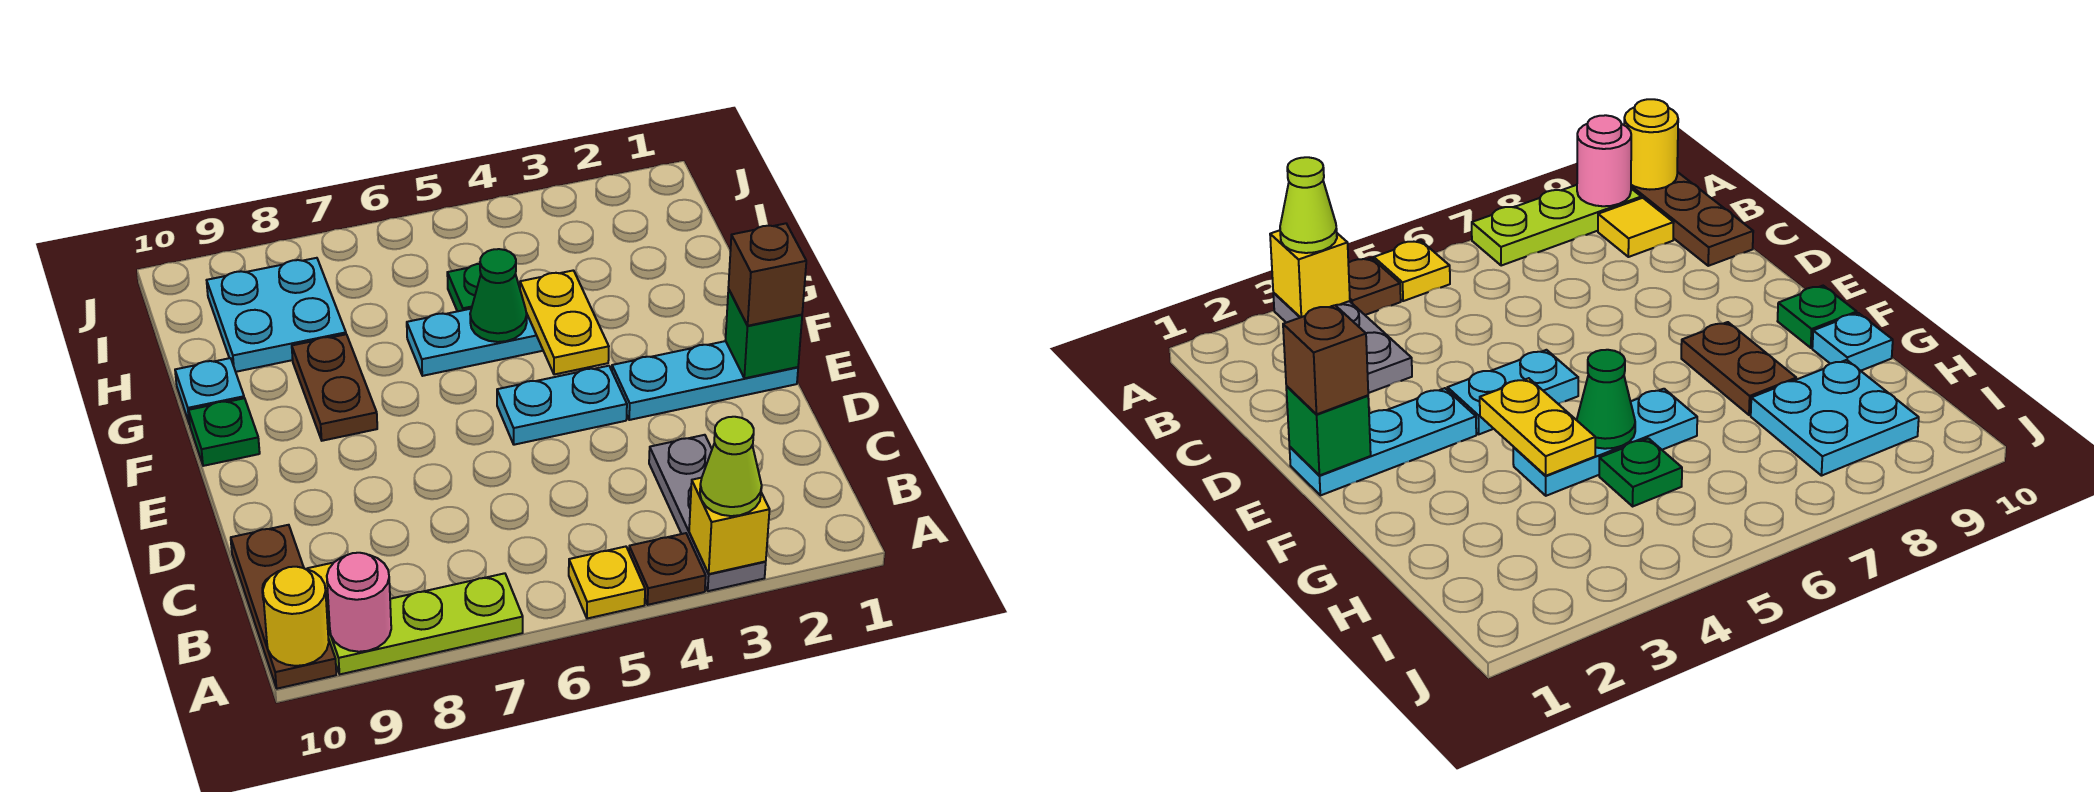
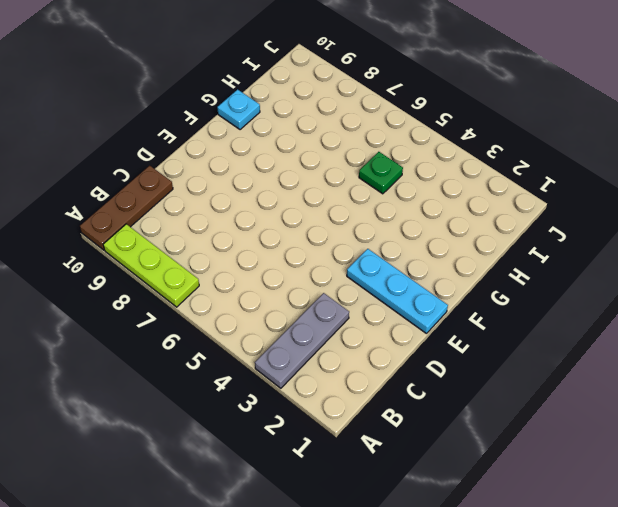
none -> brown 1x1 plate [629,533,706,605]
none -> yellow 1x1 plate [569,547,645,619]
none -> yellow 1x1 tile [1598,198,1674,257]

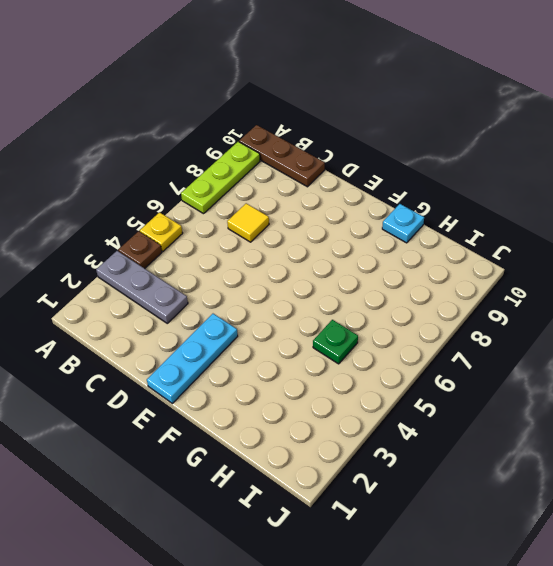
yellow 1x1 tile [227,203,269,242] -> yellow 1x1 tile moved to [1598,198,1674,257]
none -> cyan 1x2 plate [497,366,627,445]
none -> brown 1x2 plate [292,334,377,441]
none -> green 1x1 plate [189,398,260,466]

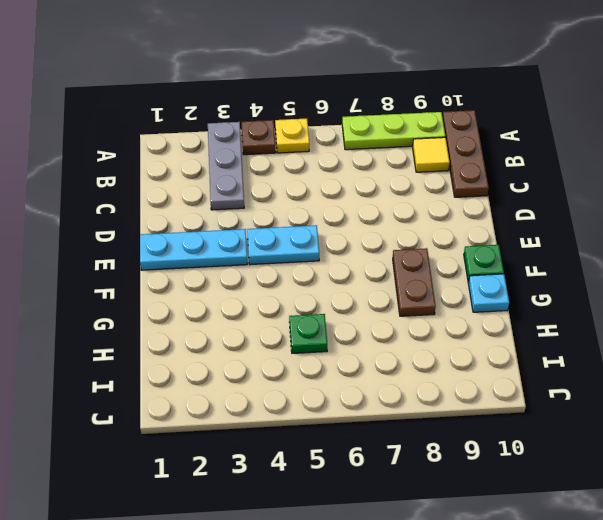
none -> cyan 1x3 plate [407,309,543,376]
none -> cyan 2x2 plate [207,258,346,372]
none -> yellow 1x1 brick [689,478,770,574]

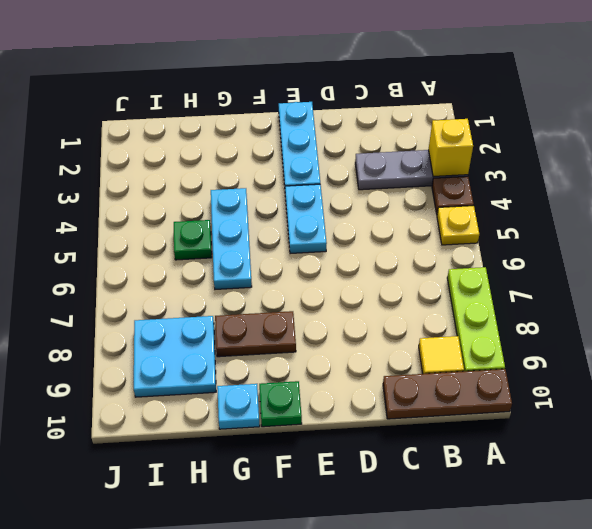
none -> pink 1x1 round brick [327,553,391,652]
none -> yellow 1x1 round brick [263,567,329,666]
none -> green 1x1 brick [725,289,802,378]

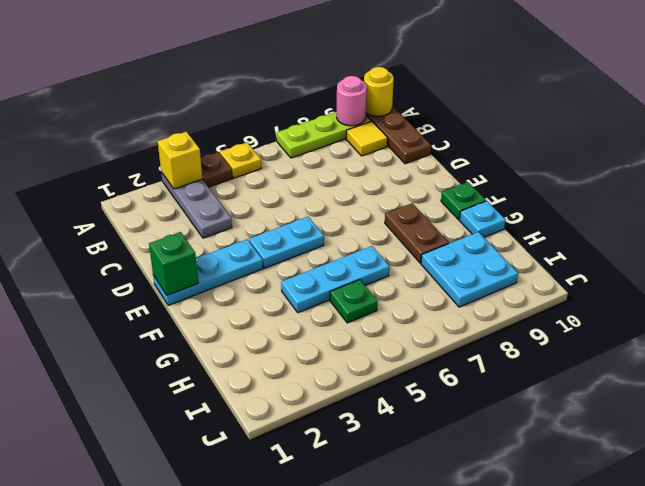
none -> yellow 1x2 plate [520,270,609,375]
none -> green 1x1 cone [470,249,527,342]
none -> lime 1x1 cone [700,417,762,516]

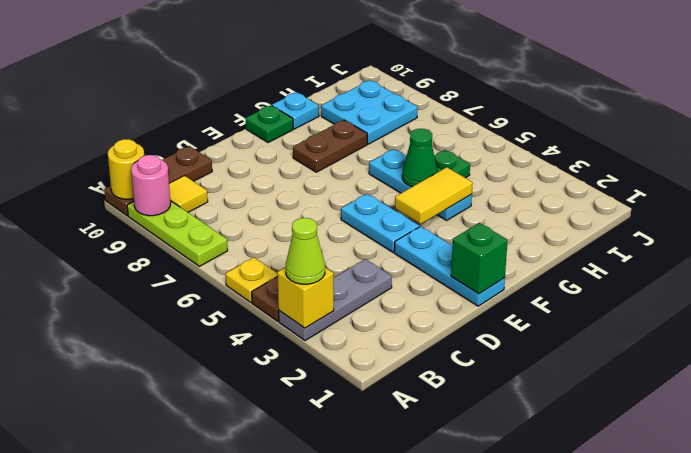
yellow 1x2 tile [395,167,473,224] -> yellow 1x2 plate [520,270,609,375]
none -> brown 1x1 brick [728,223,806,326]

